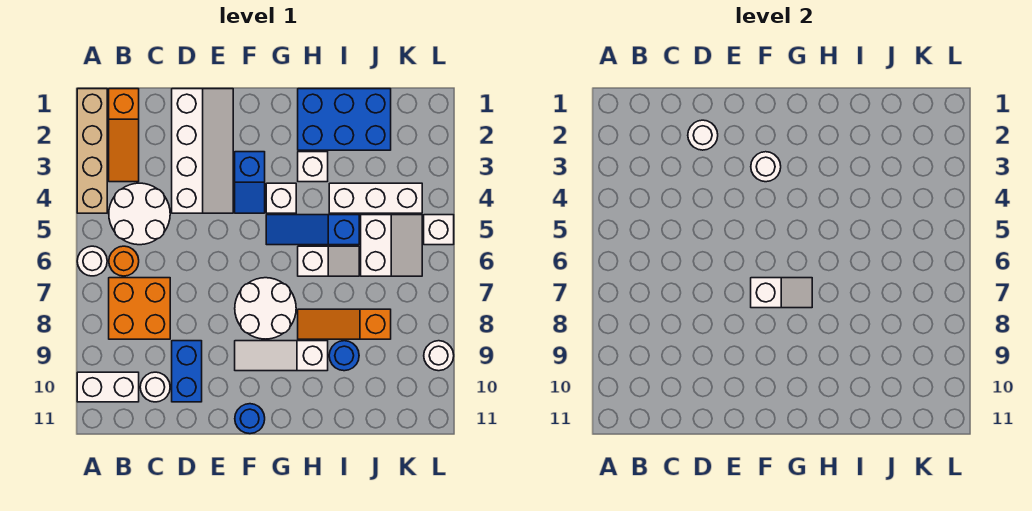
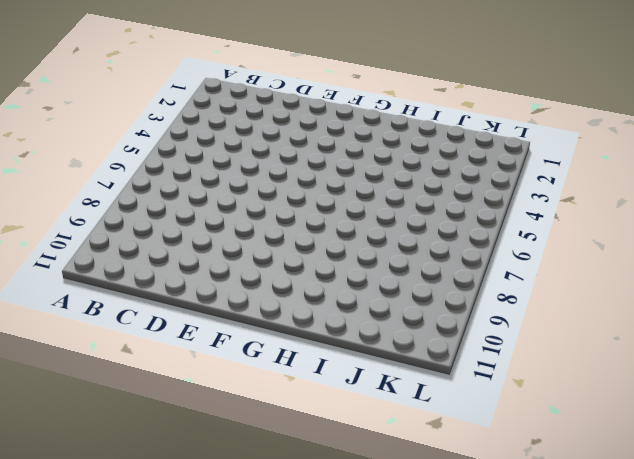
none -> tan 1x4 brick [77,89,107,213]
none -> white 1x1 round brick [77,246,107,276]
none -> white 1x2 brick [77,372,139,402]

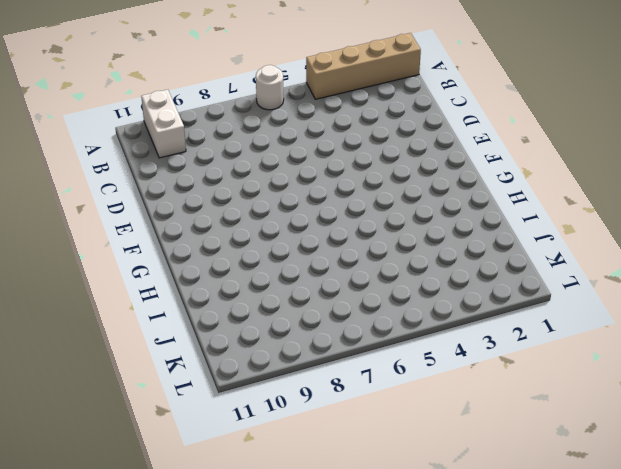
none -> orange 1x3 slope [109,89,139,182]
none -> white 2x2 round brick [109,183,170,245]
none -> orange 1x1 round brick [109,246,139,276]

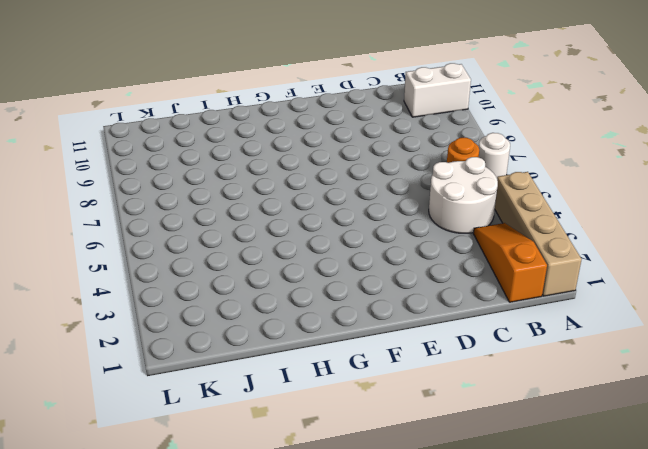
none -> orange 2x2 brick [109,278,170,339]
none -> white 1x1 round brick [140,372,170,402]
none -> white 2x4 slope [172,89,233,213]

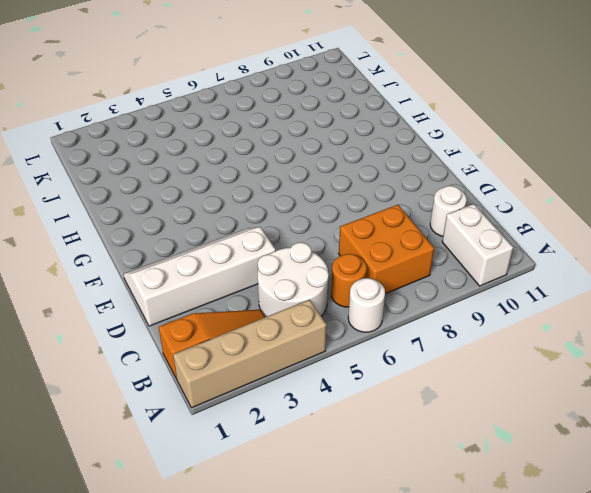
none -> blue 1x2 brick [172,341,202,402]
none -> blue 1x2 slope [235,152,265,213]
none -> white 2x2 round brick [235,278,296,339]

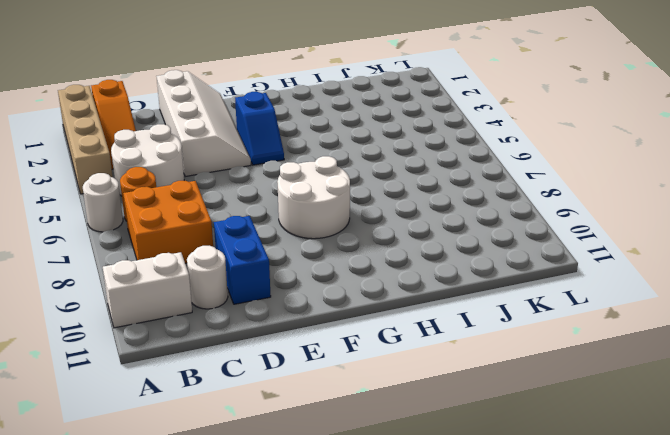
none -> white 1x3 slope [235,341,328,371]
none -> blue 1x1 round brick [235,404,265,434]
none -> white 1x1 brick [266,183,296,213]

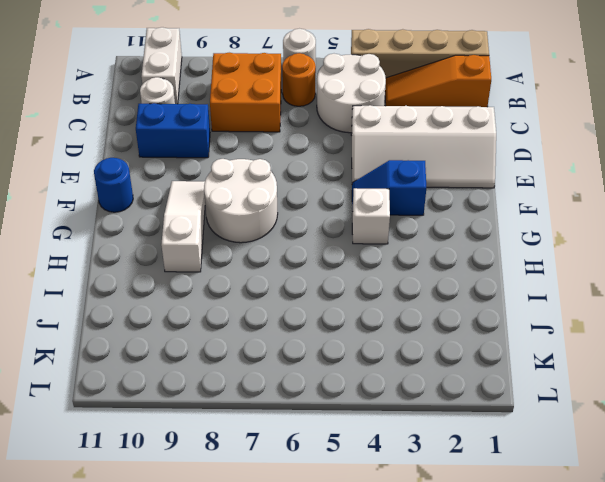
none -> blue 1x3 slope [266,215,359,245]
none -> blue 2x3 brick [298,89,391,150]
none -> white 1x1 brick [298,152,328,182]

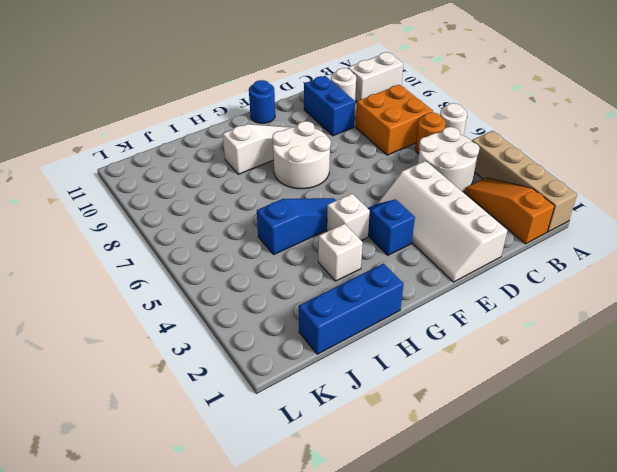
blue 1x3 brick [299,264,404,354] -> blue 2x3 brick [298,89,391,150]
none -> white 1x2 slope [298,246,359,276]
none -> orange 1x3 slope [298,309,391,339]
none -> white 1x3 brick [329,183,422,213]

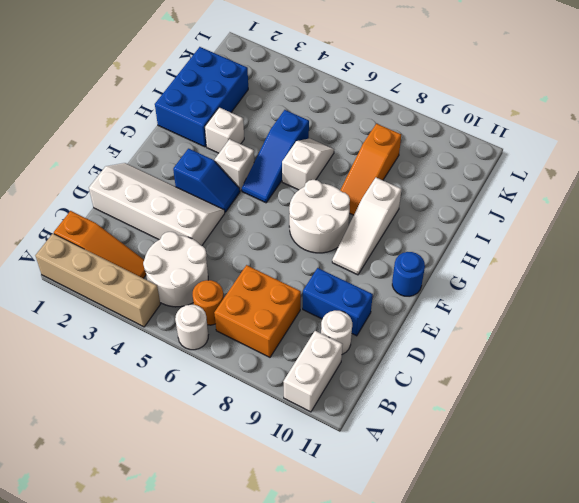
none -> white 1x3 brick [329,183,422,213]
none -> blue 1x1 round brick [329,341,359,371]
none -> white 2x2 slope [361,215,422,276]

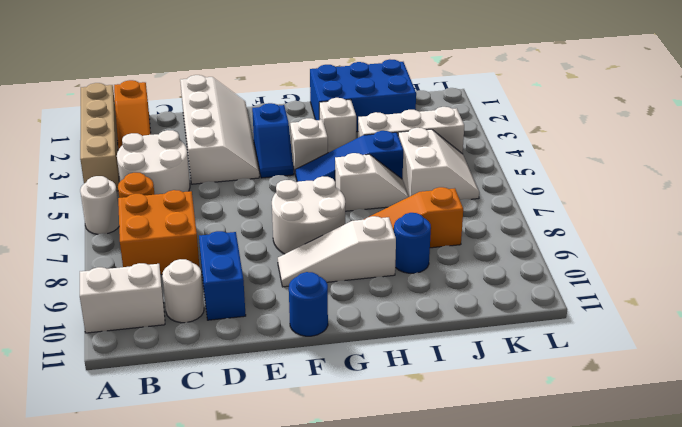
none -> white 1x1 brick [424,215,454,245]
none -> white 1x1 round brick [424,341,454,371]
none -> white 1x1 round brick [688,120,718,150]

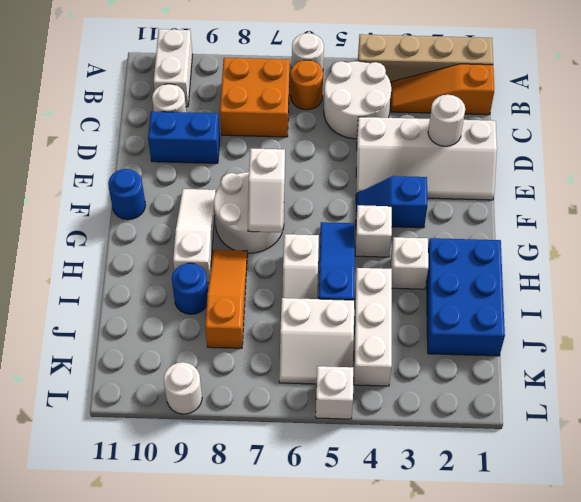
none -> white 1x1 round brick [751,152,781,182]

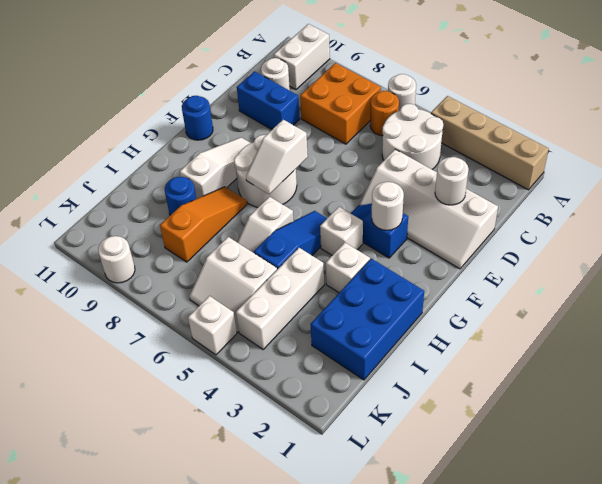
none -> orange 1x3 slope [109,89,139,182]

